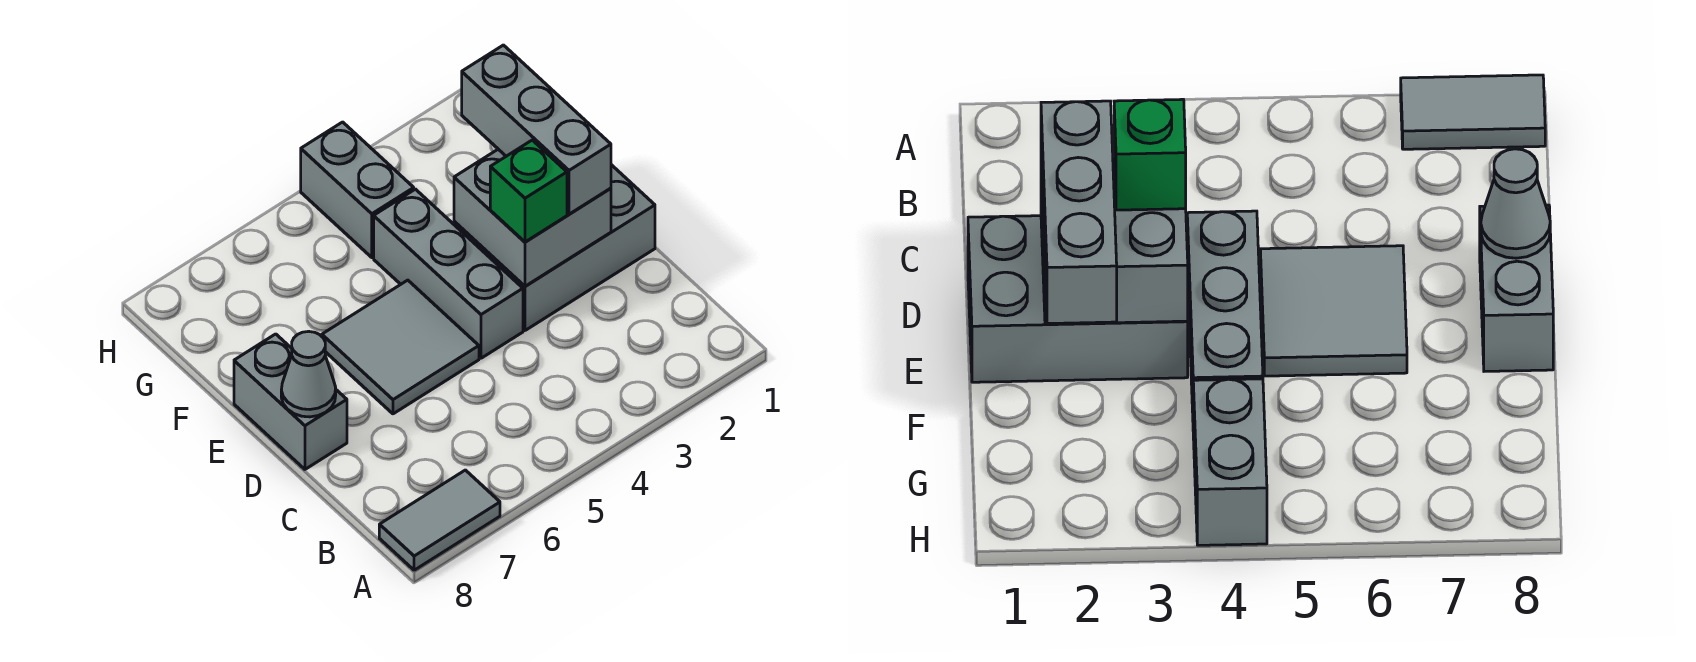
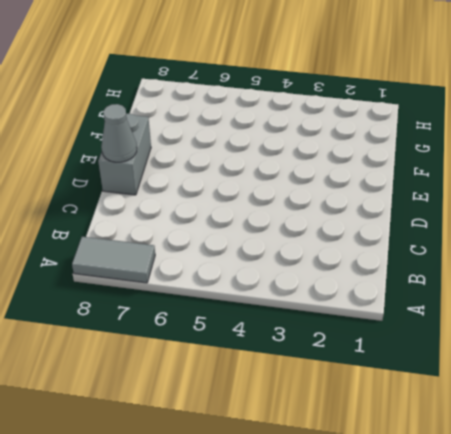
none -> grey 2x3 brick [454,165,655,330]
none -> grey 1x3 brick [374,189,523,358]

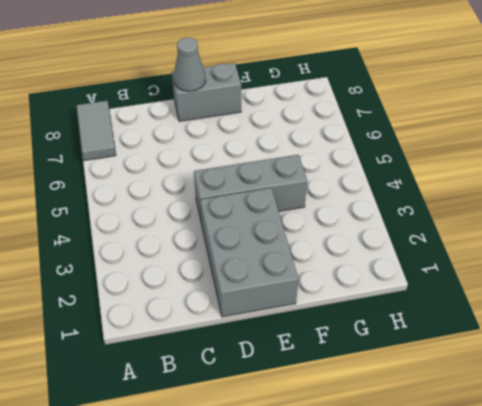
none -> grey 2x2 tile [322,280,479,414]
none -> grey 1x2 brick [301,122,414,257]

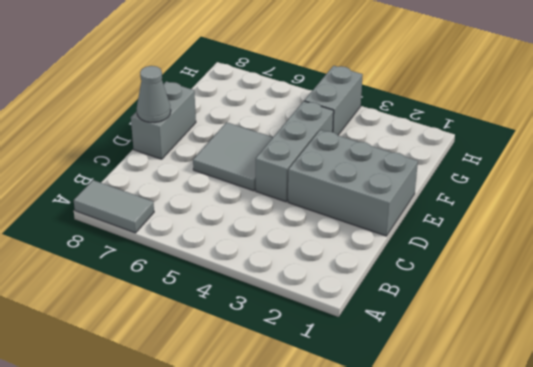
none -> grey 2x2 brick [454,149,611,286]
none -> grey 1x3 brick [462,45,611,214]

